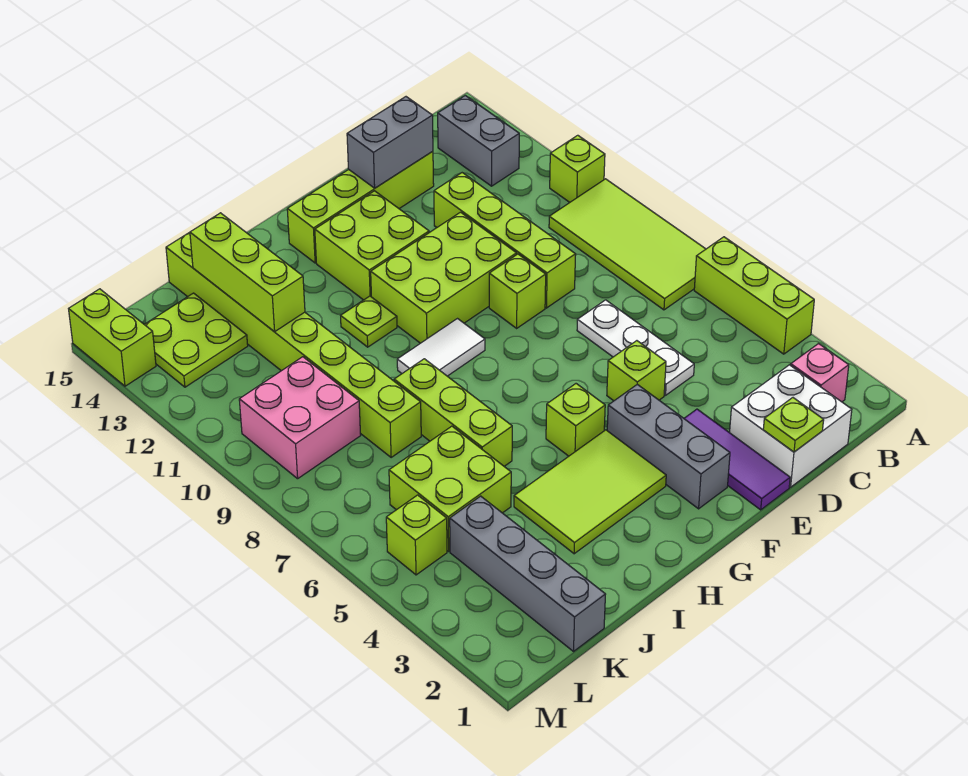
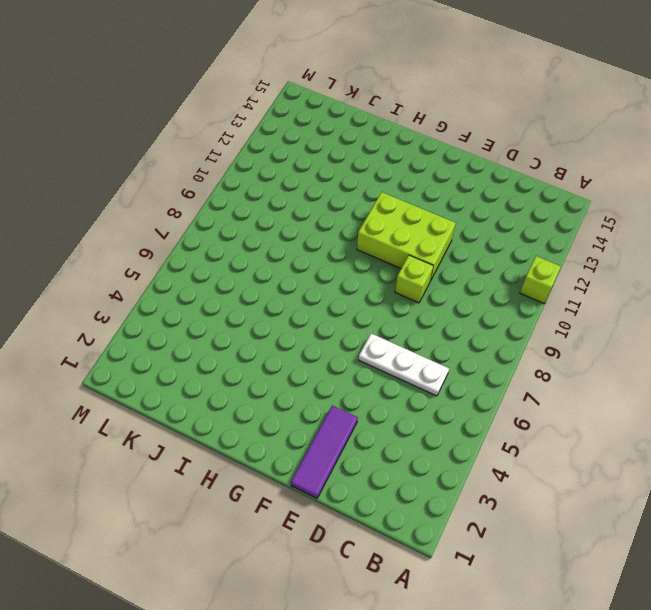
white 1x3 plate [359,333,449,396] -> white 1x3 plate turned to [577,300,694,395]
none -> lime 1x3 brick [694,237,814,354]
none -> lime 2x4 tile [549,179,706,310]
none -> pink 1x1 brick [791,344,849,402]
none -> grey 1x2 brick [438,95,519,186]

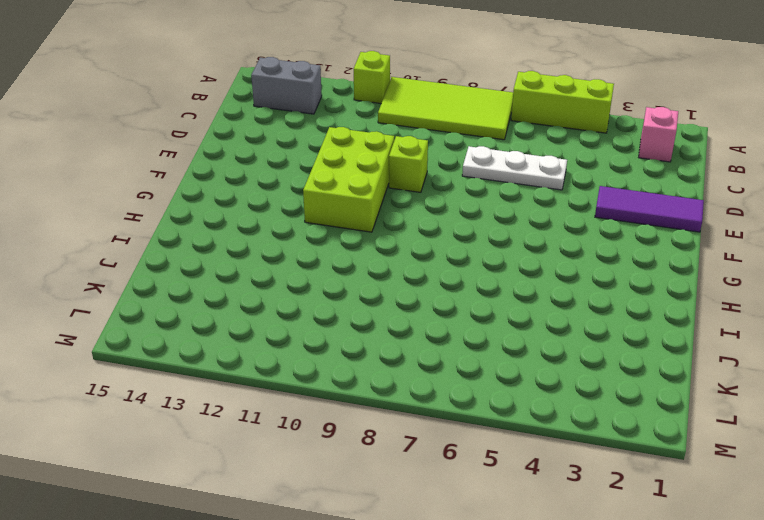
none -> white 2x2 brick [730,365,852,487]
none -> lime 1x4 brick [434,173,576,308]
none -> lime 1x4 brick [287,151,434,263]
none -> lime 1x1 brick [607,341,666,401]

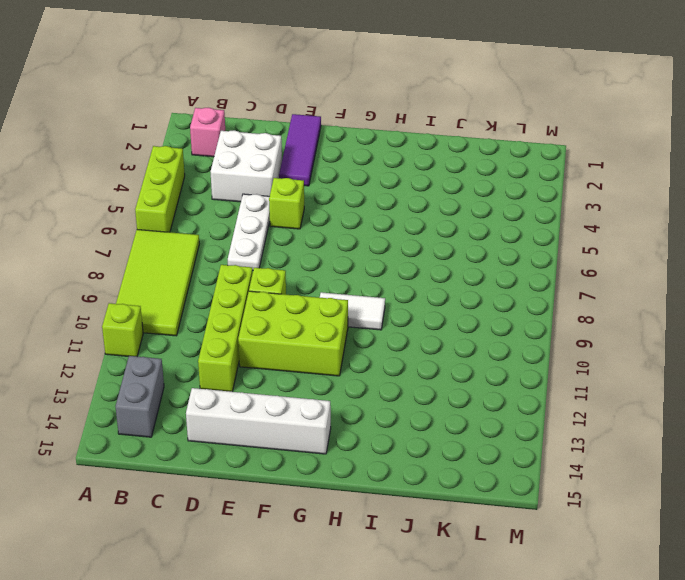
white 2x2 brick [210,130,282,202] -> white 2x2 brick moved to [730,365,852,487]
white 1x4 brick [186,388,331,454] -> lime 1x4 brick [287,151,434,263]
none -> grey 1x3 brick [607,384,730,509]
none -> lime 2x2 brick [315,191,429,300]
none -> lime 2x3 tile [514,430,666,554]
none -> lime 1x1 brick [546,384,605,456]

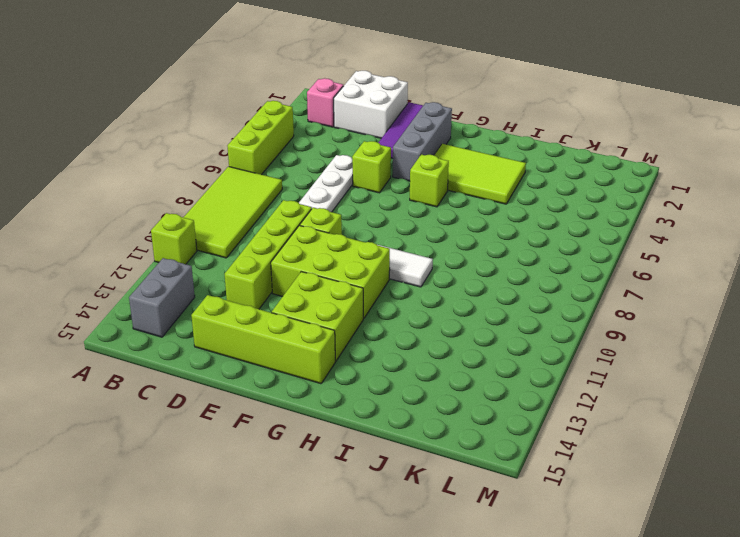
none -> lime 1x1 plate [341,296,397,347]
none -> lime 1x3 brick [394,359,512,466]
none -> lime 2x2 brick [389,426,511,551]
none -> lime 1x8 brick [166,232,421,457]

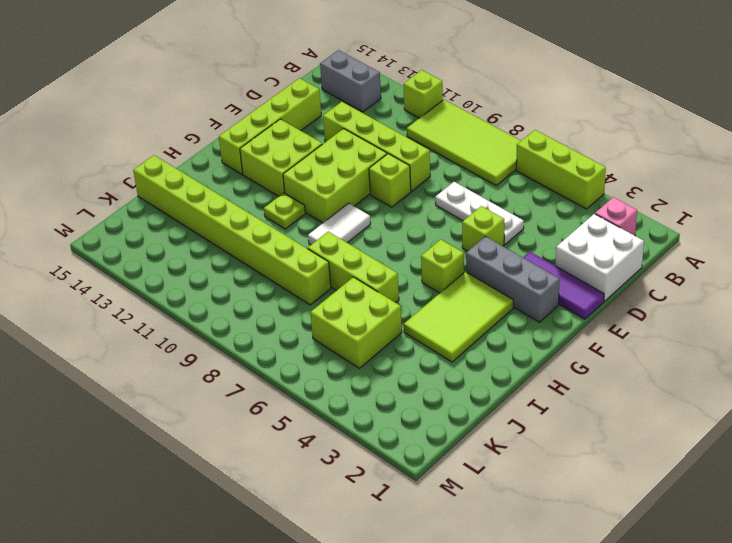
none -> grey 1x4 brick [450,496,606,651]
none -> pink 2x2 brick [239,357,361,479]
none -> lime 2x2 plate [144,293,248,387]
none -> lime 1x1 brick [386,495,447,575]

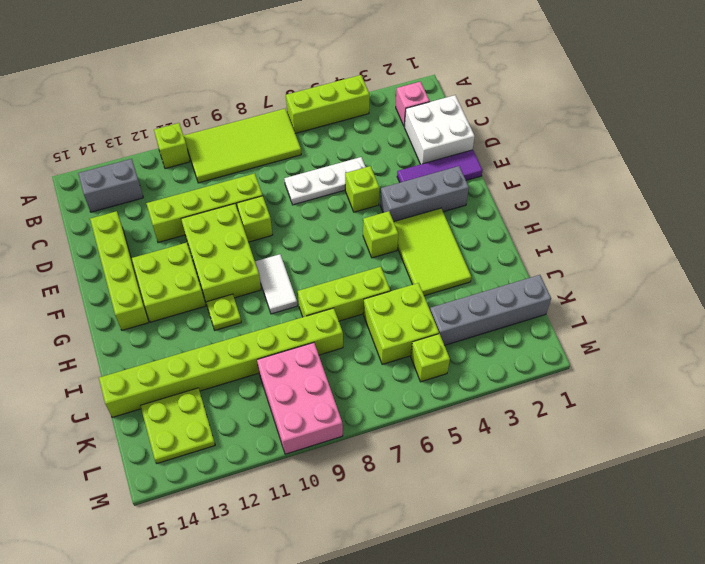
pink 2x3 brick [257,343,343,454] -> pink 2x2 brick [239,357,361,479]
none -> lime 1x2 brick [69,289,156,386]
none -> lime 1x1 plate [763,398,824,452]
none -> grey 1x2 brick [347,97,433,188]
none -> lime 1x3 brick [190,213,305,332]

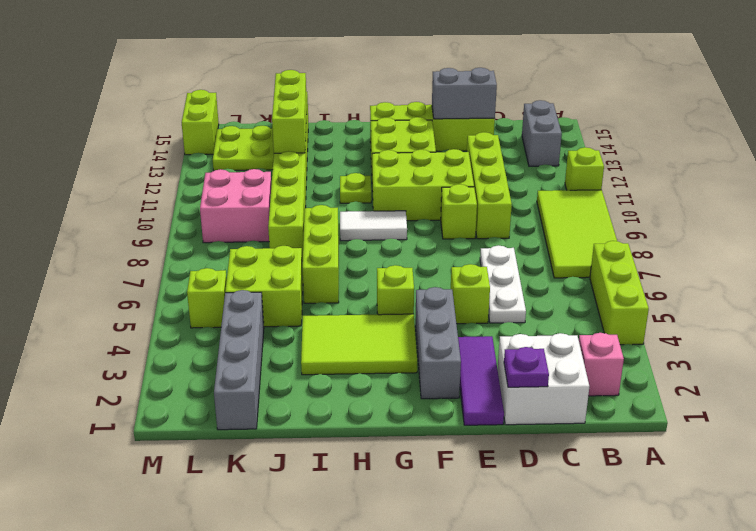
purple 1x1 plate [504,347,549,387] -> lime 1x1 plate [763,398,824,452]

